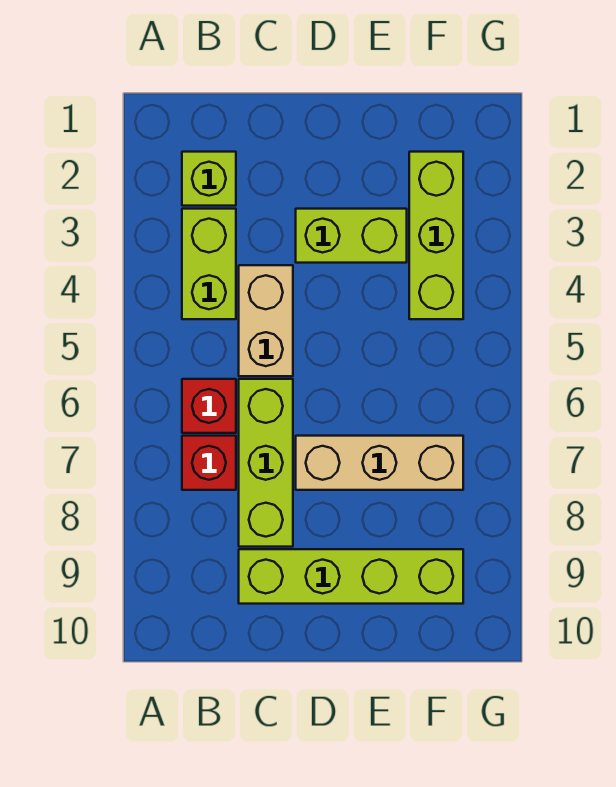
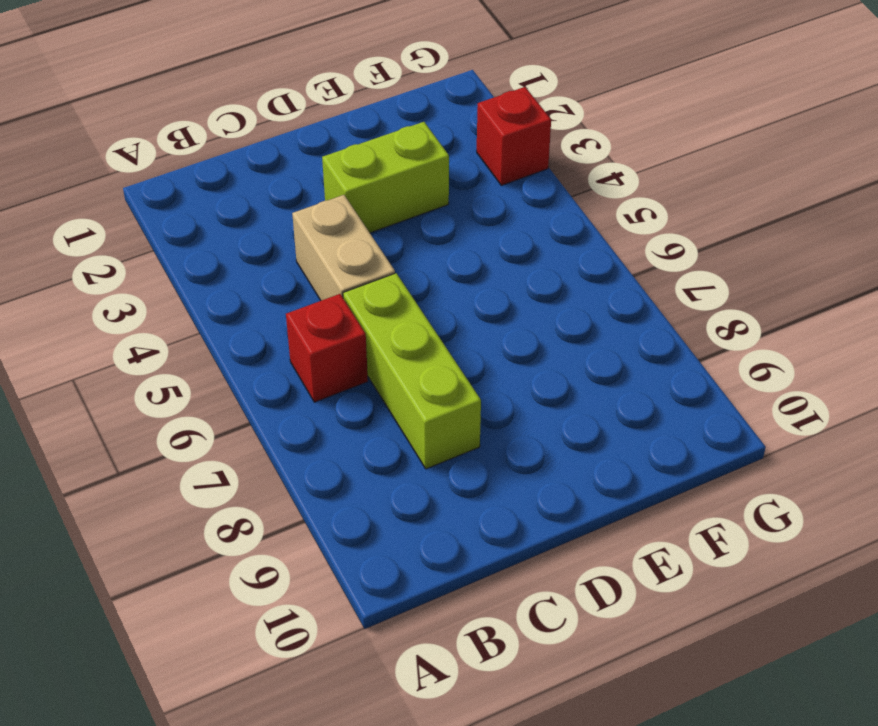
red 1x1 brick [477,87,551,185] -> red 1x1 brick moved to [182,436,236,490]
none -> lime 1x1 brick [182,152,236,206]
none -> lime 1x2 brick [182,209,236,319]

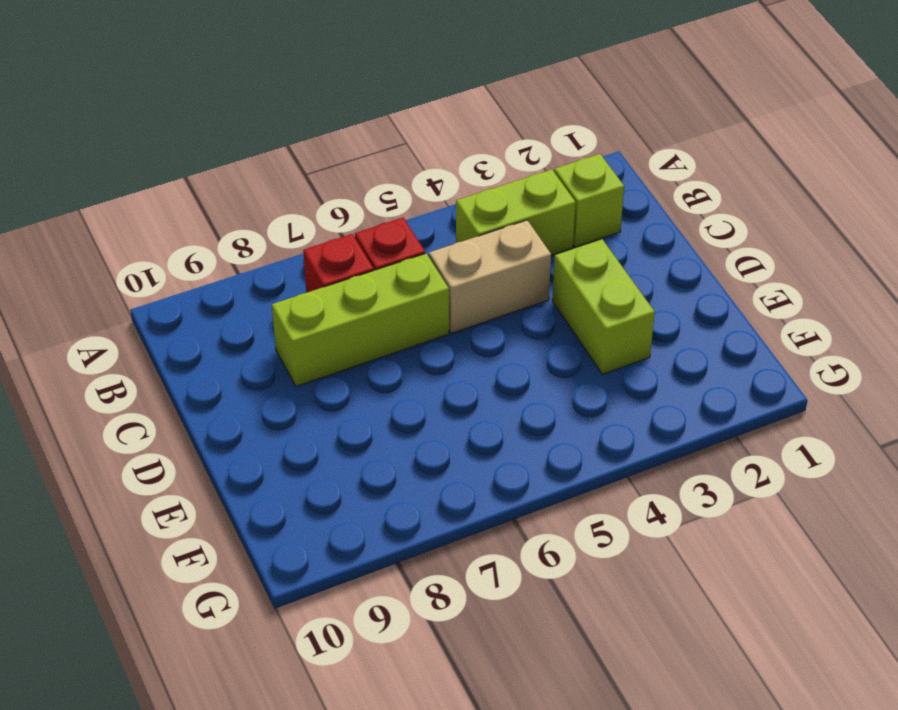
none -> lime 1x4 brick [239,549,463,604]
none -> tan 1x3 brick [296,436,463,490]

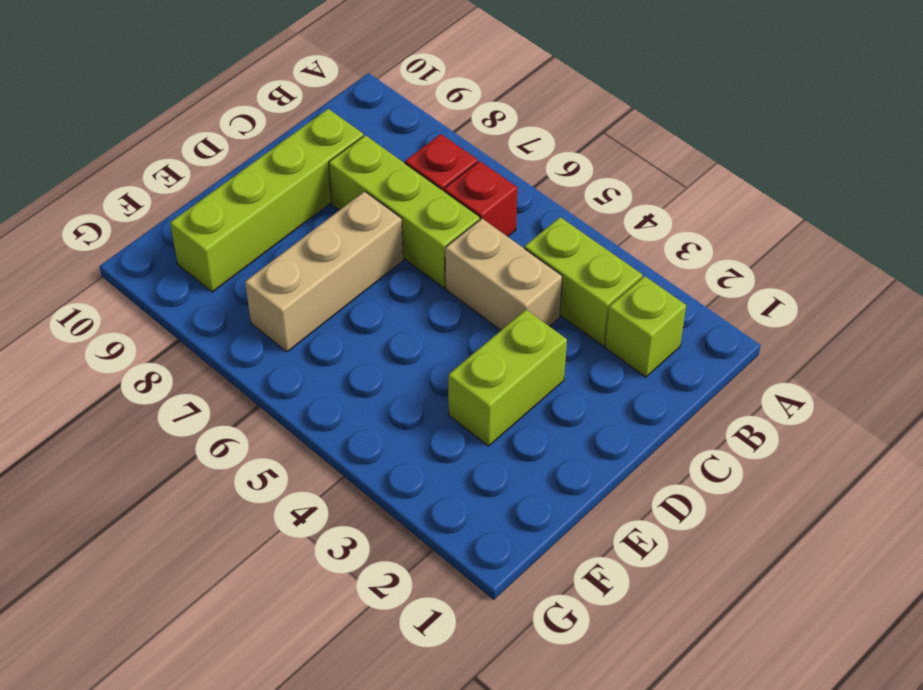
none -> lime 1x3 brick [409,152,463,319]

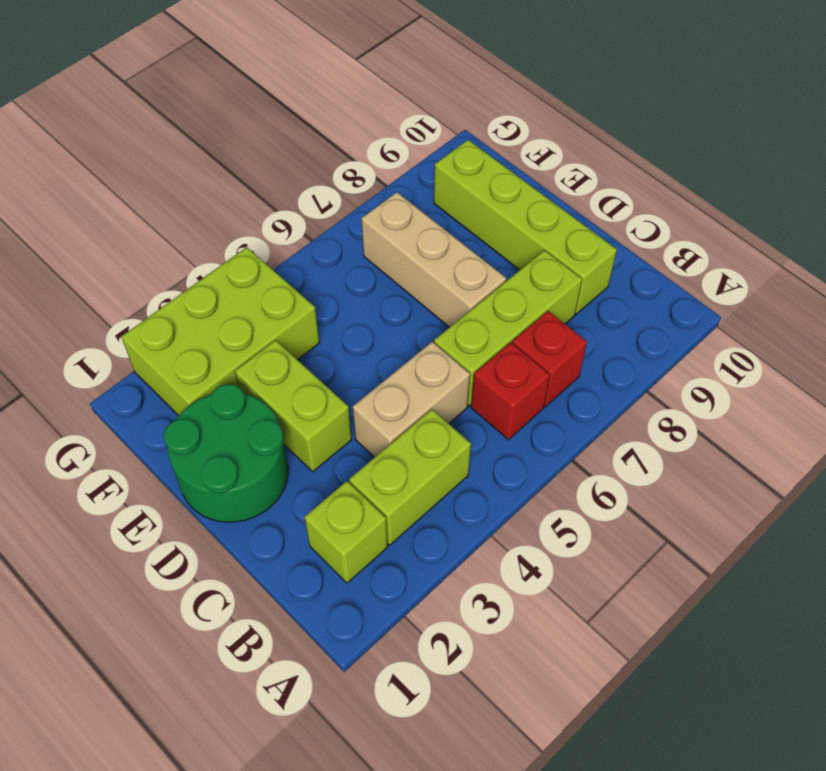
green 2x2 round brick [164,384,288,522] -> none
lime 2x3 brick [121,247,319,416] -> lime 1x3 brick [409,152,463,319]

